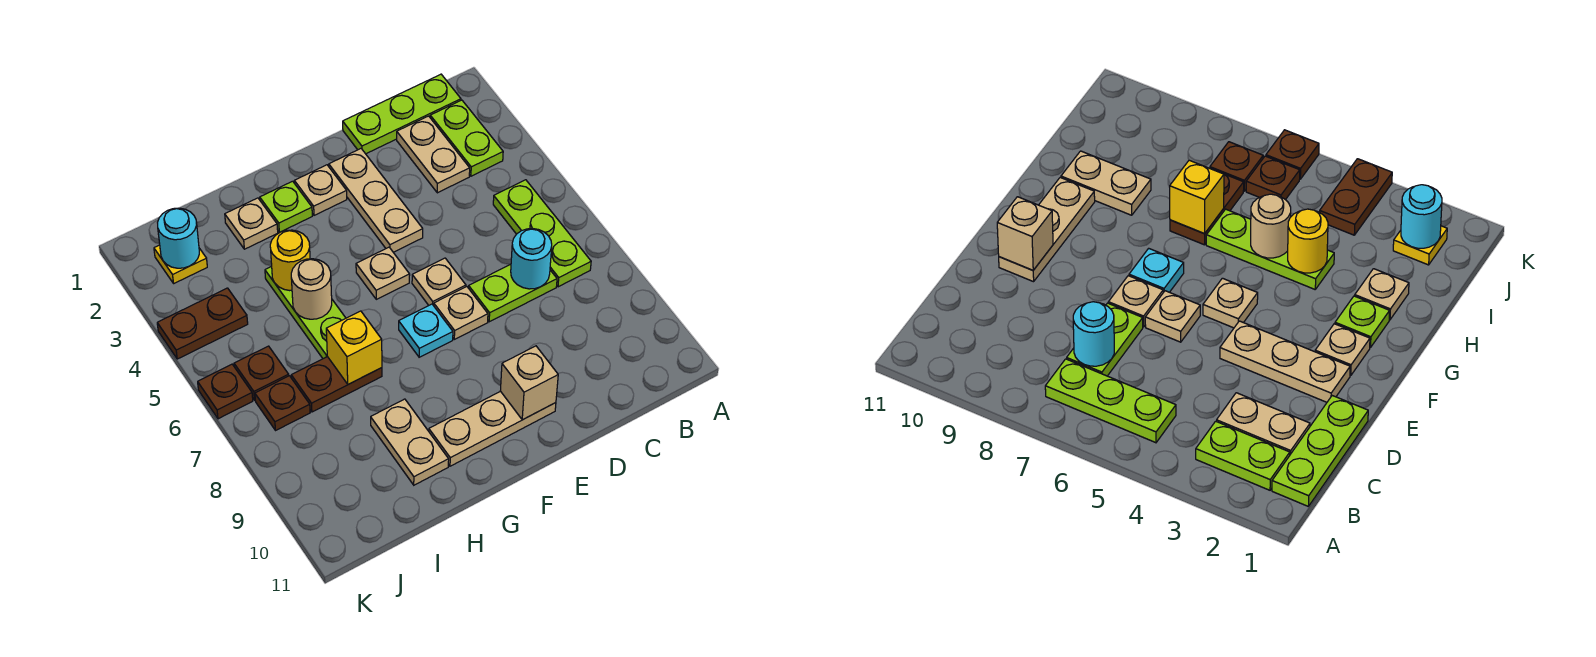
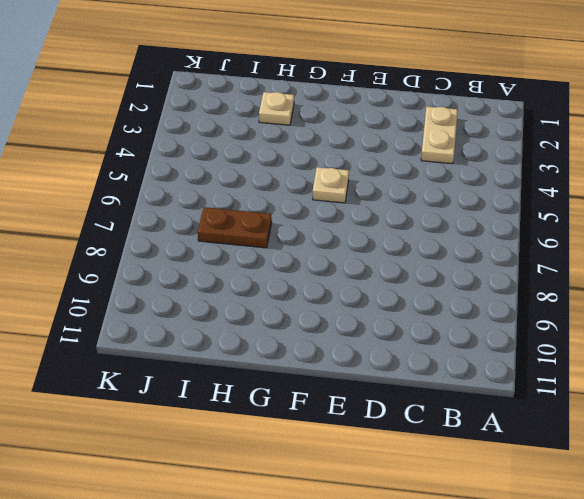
none -> lime 1x3 plate [343,74,461,154]
none -> lime 1x2 plate [430,100,503,176]
none -> lime 1x3 plate [493,180,591,287]

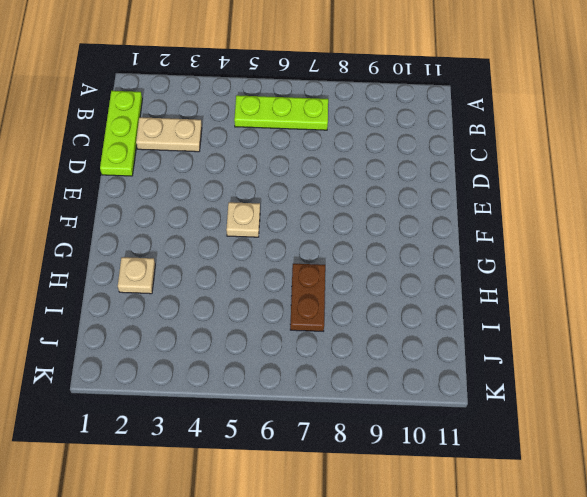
none -> lime 1x2 plate [430,100,503,176]
none -> lime 1x2 plate [469,264,557,322]
none -> tan 1x3 plate [329,149,423,252]

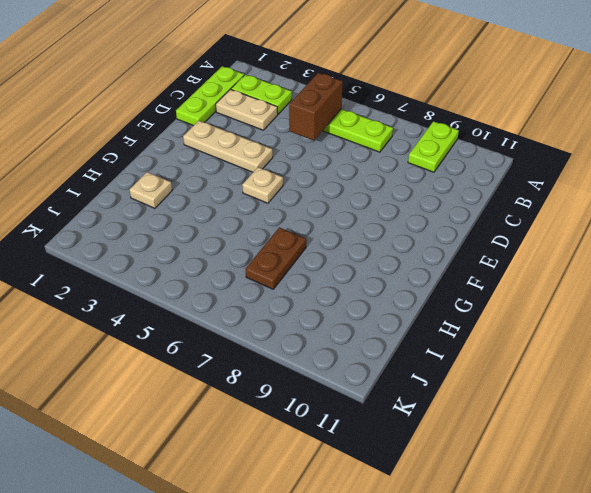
lime 1x2 plate [408,121,459,172] -> lime 1x2 plate moved to [469,264,557,322]
brown 1x2 brick [289,73,343,140] -> none
none -> tan 1x1 plate [412,258,466,306]
none -> tan 1x1 plate [434,287,488,339]
none -> tan 1x3 plate [429,391,556,466]

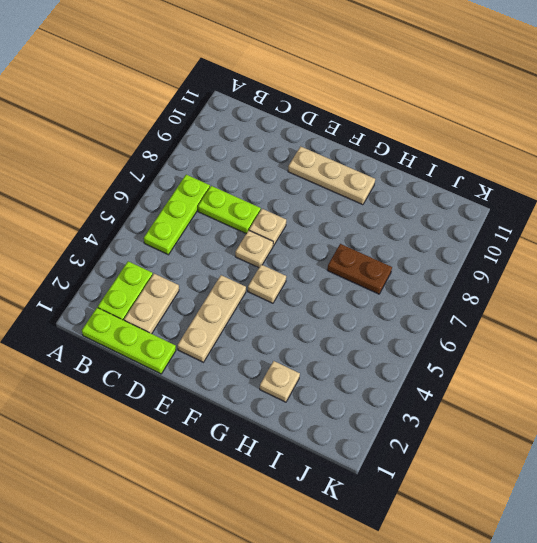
none -> tan 1x1 plate [294,165,347,215]
none -> cyan 1x1 plate [399,304,453,357]
none -> lime 1x1 plate [260,181,312,232]

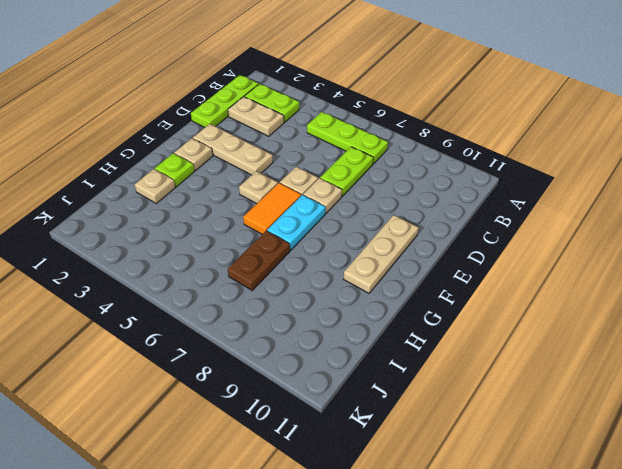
orange 1x2 tile [243,183,301,234] -> none
cyan 1x2 plate [267,195,325,250] -> cyan 1x1 plate [399,304,453,357]
none -> lime 1x3 plate [265,266,346,359]
none -> tan 1x2 plate [371,399,449,485]
none -> yellow 1x1 plate [154,245,207,283]

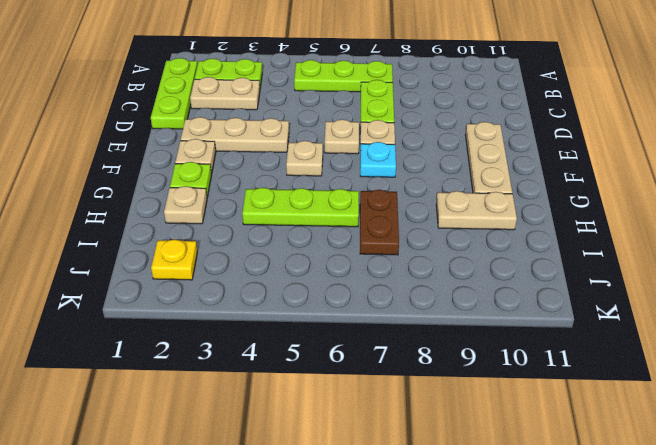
none -> brown 1x2 plate [157,288,248,359]
none -> brown 1x1 plate [234,346,289,400]
none -> brown 1x1 plate [255,376,310,430]

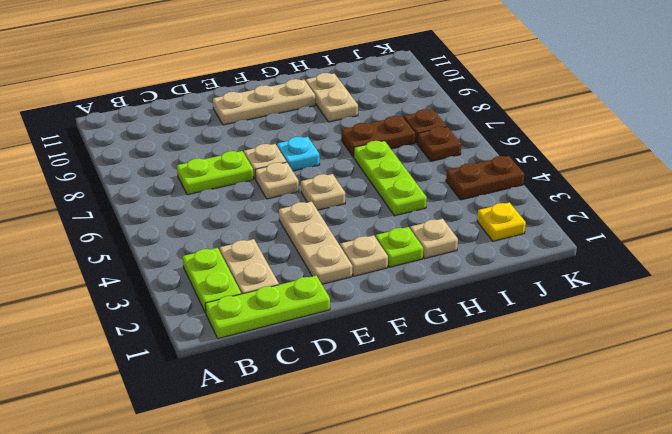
none -> lime 1x3 plate [493,180,591,287]
none -> brown 1x1 plate [198,364,253,419]
none -> cyan 1x1 round brick [511,229,552,289]

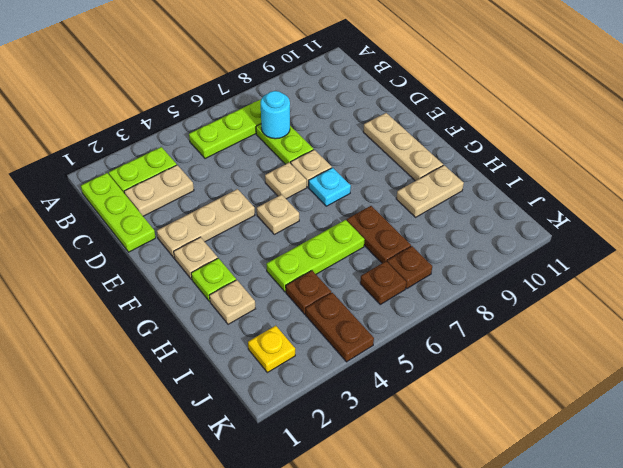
brown 1x1 plate [286,271,331,314] -> brown 1x1 plate moved to [198,364,253,419]
none -> tan 1x1 brick [500,346,558,420]
none -> yellow 1x1 round brick [270,230,310,291]
none -> tan 1x1 round brick [291,259,332,319]

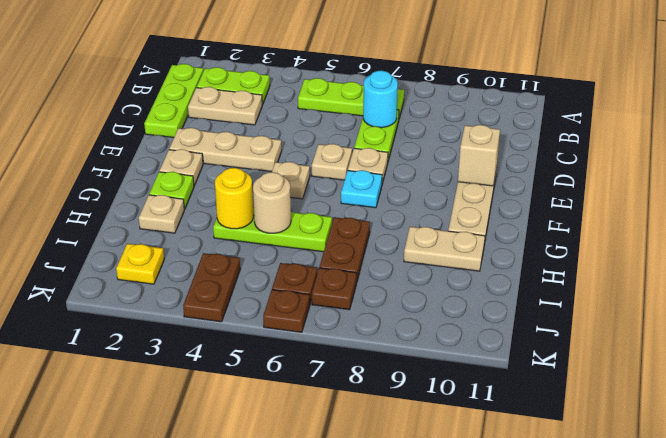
none -> yellow 1x1 brick [326,311,382,384]
none -> cyan 1x1 round brick [158,208,199,268]

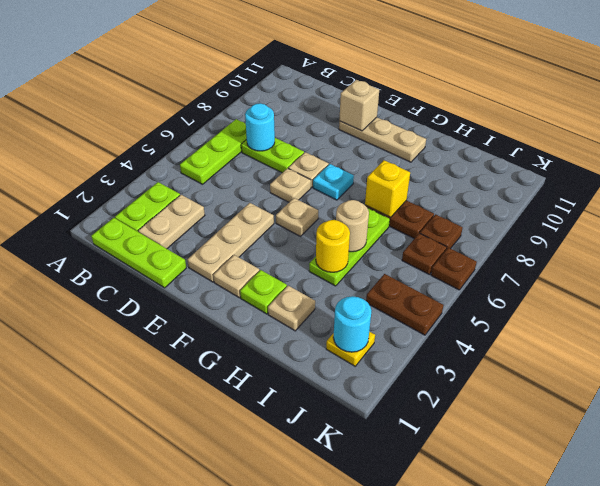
none -> tan 1x2 plate [371,399,449,485]

